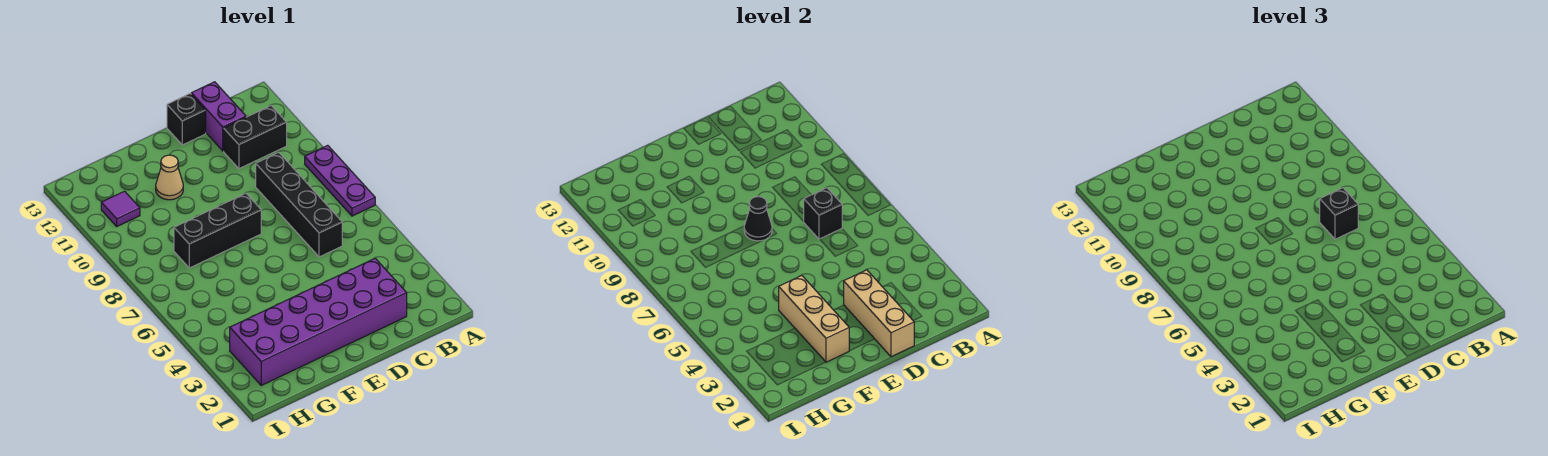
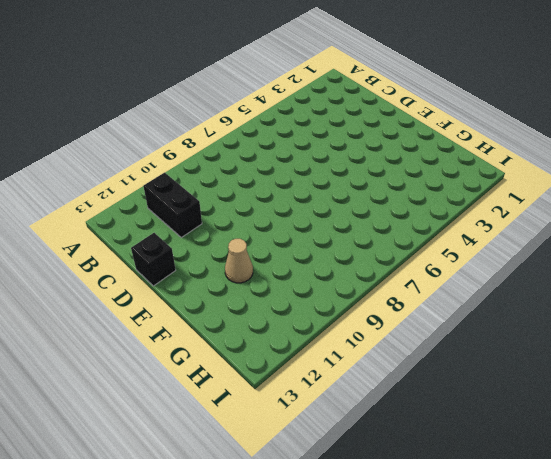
none -> purple 1x3 plate [305,145,375,216]
none -> purple 2x6 brick [230,258,407,385]
none -> black 1x4 brick [256,153,342,257]

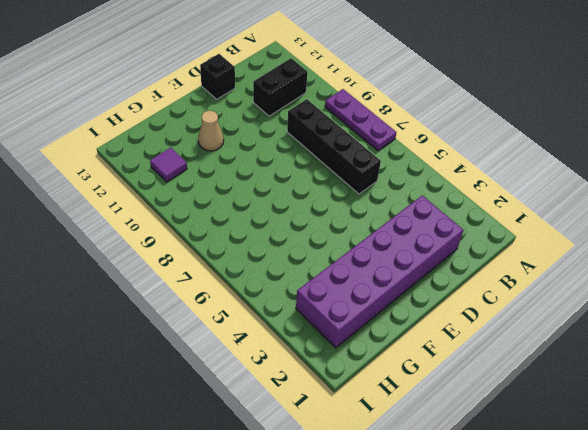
none -> purple 1x2 brick [191,82,246,151]
none -> black 1x3 brick [174,193,261,268]
none -> black 1x1 brick [803,188,842,239]

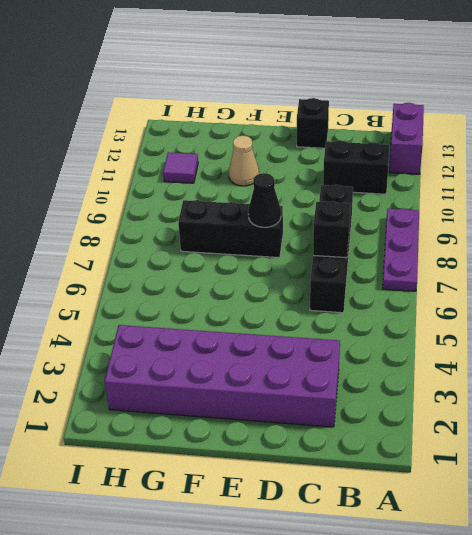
purple 1x2 brick [389,103,424,174] -> purple 1x2 brick moved to [191,82,246,151]
none -> tan 1x3 brick [844,270,914,357]
none -> tan 1x3 brick [779,276,849,362]
none -> black 1x1 brick [1320,188,1358,239]

